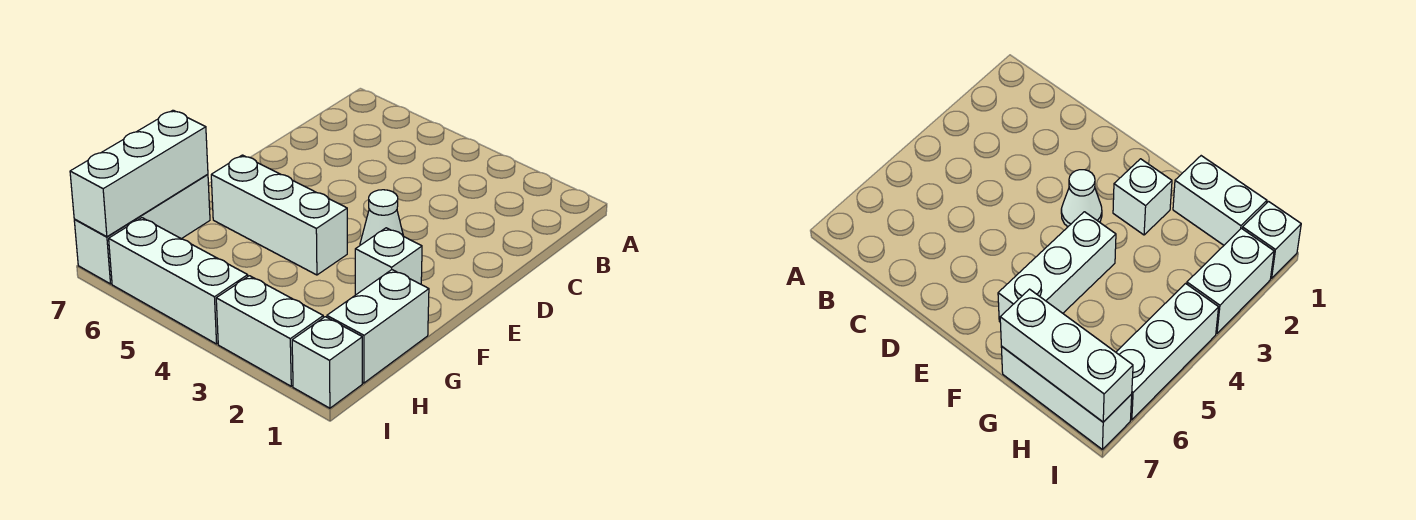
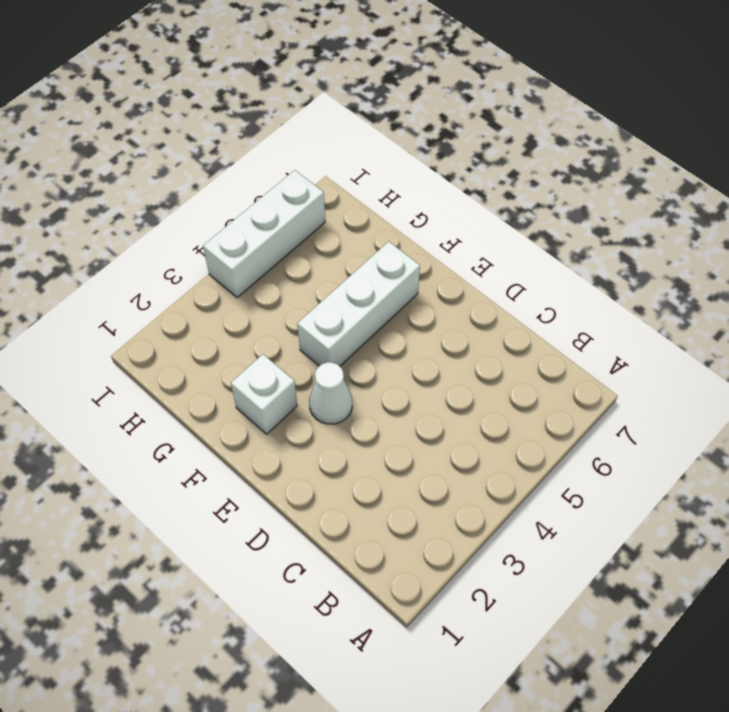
none -> white 1x2 brick [327,270,429,383]
none -> white 1x3 brick [74,174,210,284]

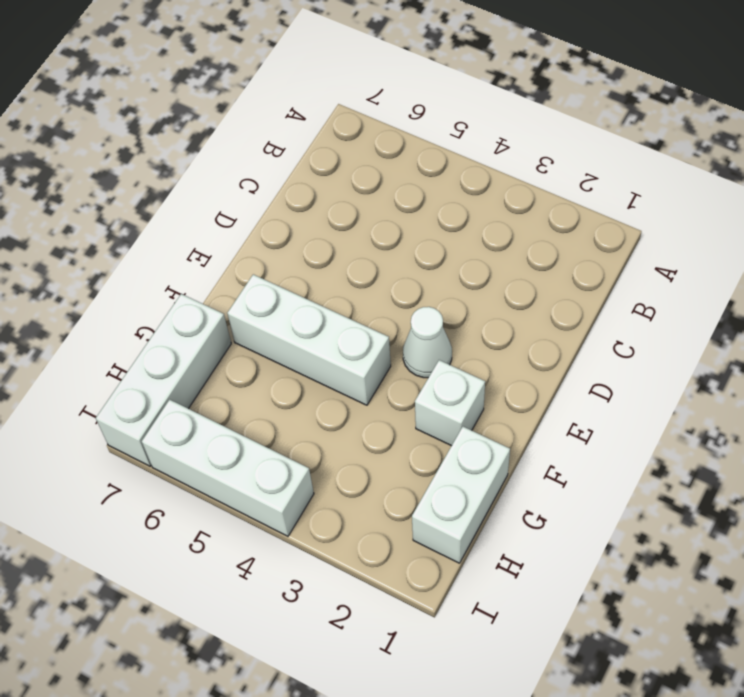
none -> white 1x1 brick [292,317,362,408]
none -> white 1x2 brick [216,276,323,386]

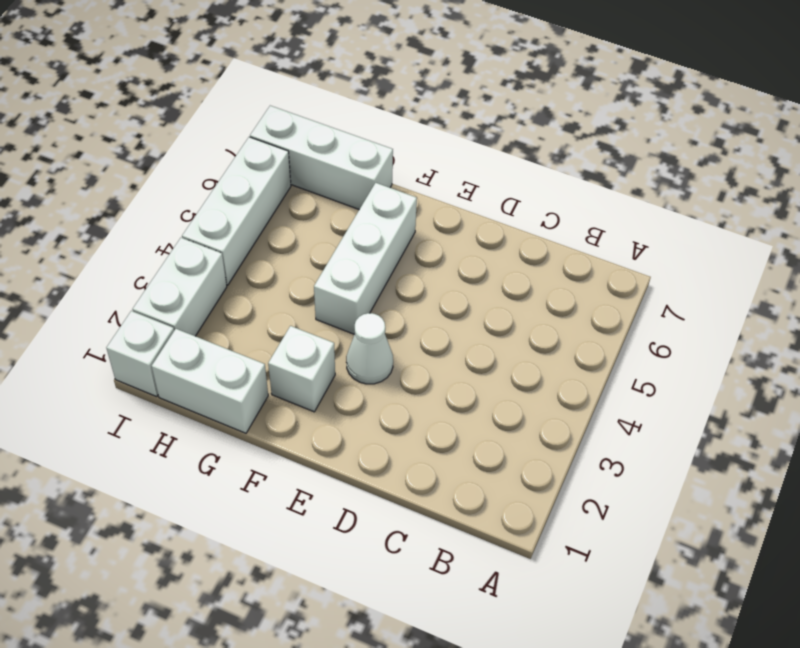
none -> white 1x3 brick [70,110,208,237]

